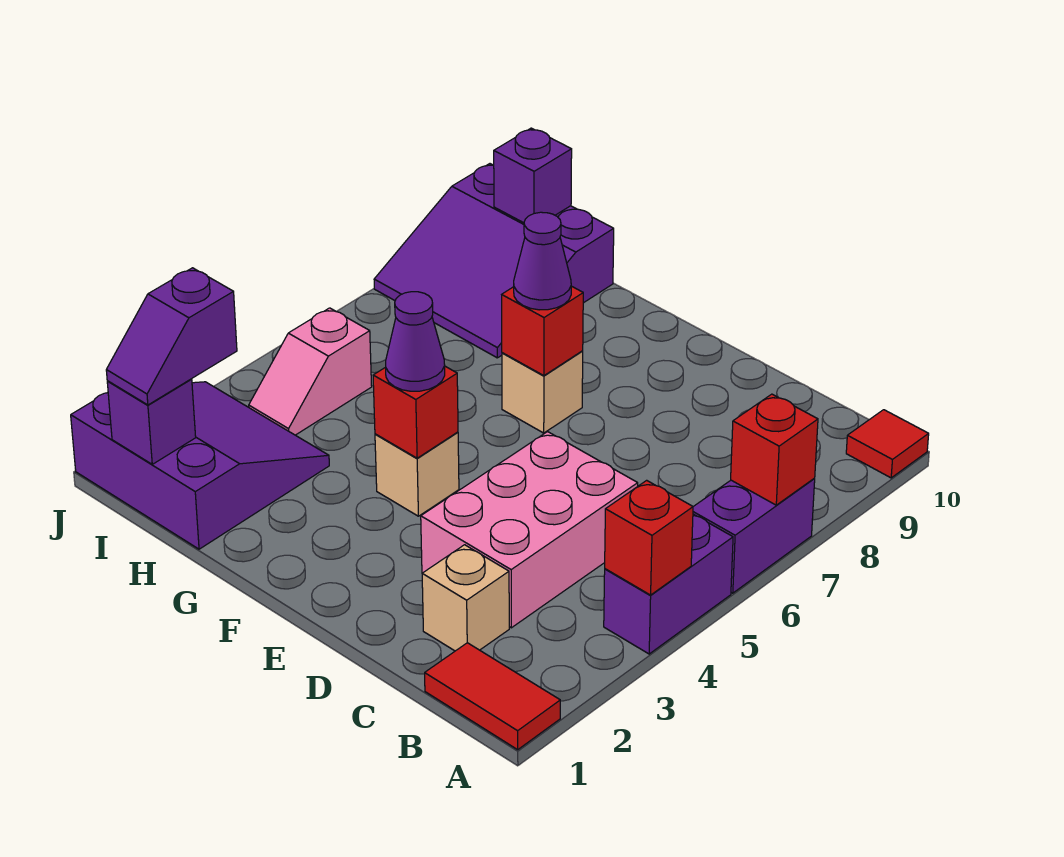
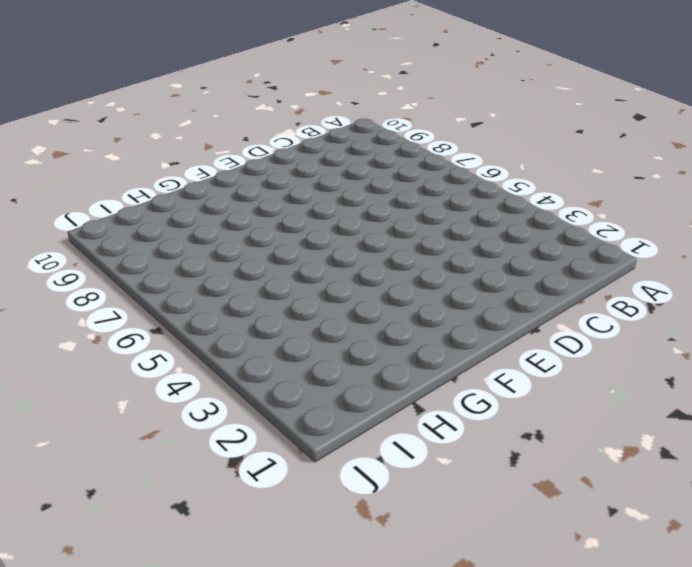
none -> red 1x2 tile [425,643,560,750]
none -> purple 1x2 brick [604,514,733,654]
none -> purple 1x2 brick [693,479,815,593]

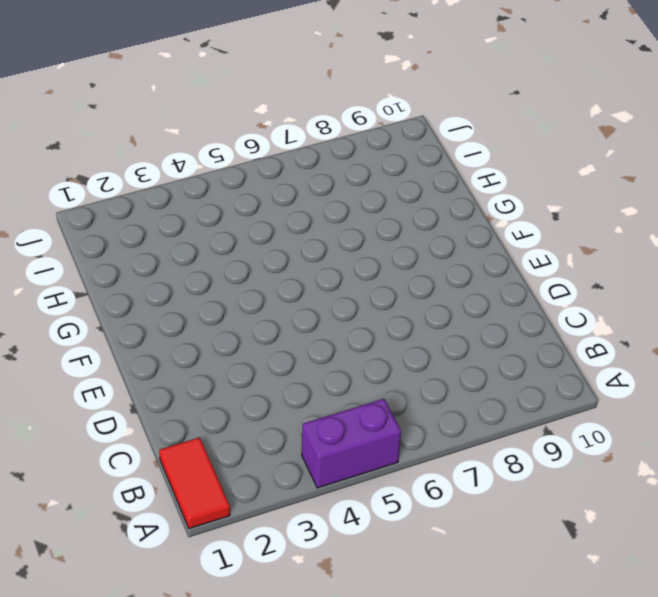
none -> purple 1x2 brick [693,479,815,593]
none -> red 1x1 tile [846,410,929,478]
none -> tan 1x1 brick [422,545,509,651]

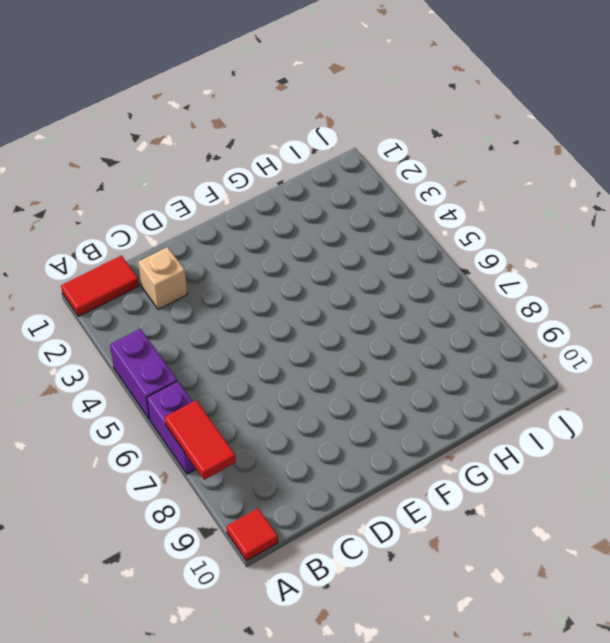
red 1x2 tile [165,400,236,480] -> red 1x1 brick [731,394,818,505]
none -> pink 2x3 brick [421,432,638,628]
none -> tan 1x1 brick [375,432,459,516]
none -> tan 1x1 brick [502,351,583,433]

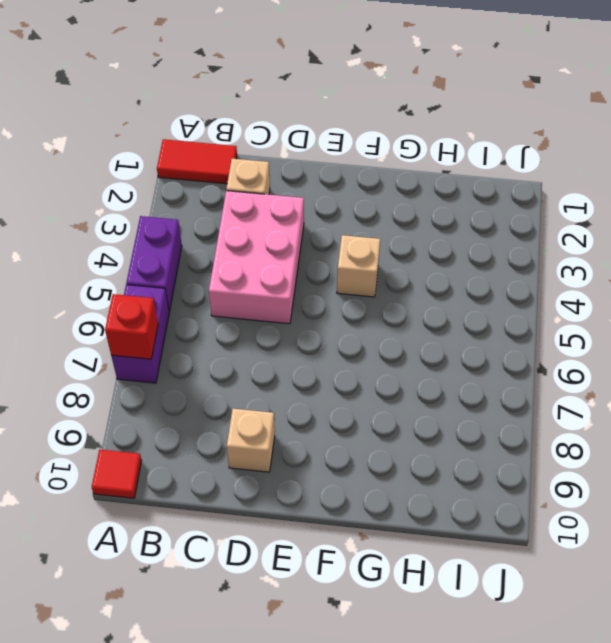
tan 1x1 brick [227,409,275,472] -> tan 1x1 brick moved to [502,351,583,433]
none -> purple 3x3 slope [71,382,329,549]
none -> purple 3x3 slope [374,164,614,358]
none -> pink 1x2 slope [249,308,372,435]

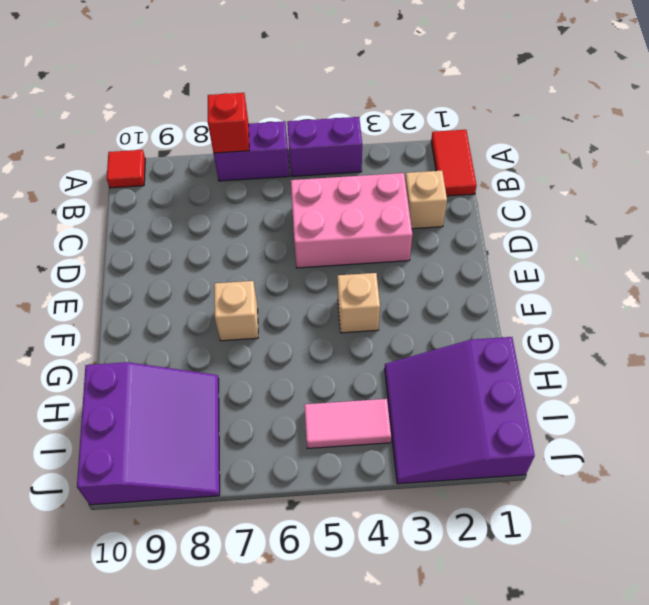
pink 1x2 tile [304,399,391,449] -> pink 1x2 slope [249,308,372,435]
none -> red 1x1 brick [605,480,693,595]
none -> red 1x1 brick [373,366,458,458]
none -> red 1x1 brick [502,286,583,376]

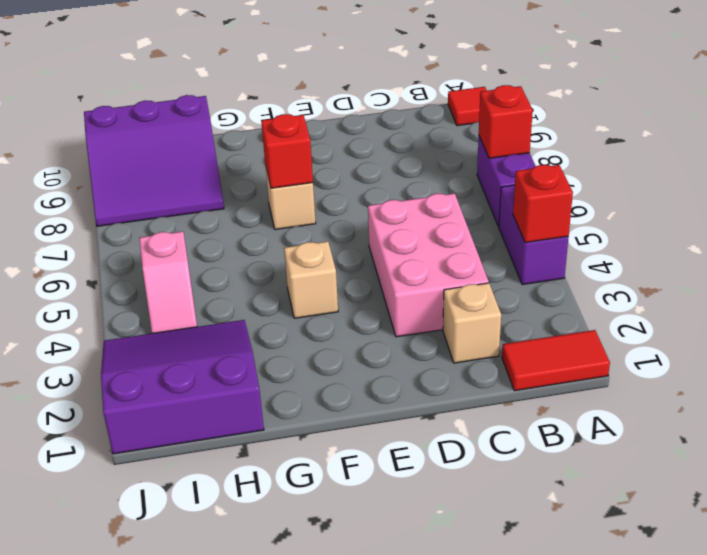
none -> red 1x1 brick [373,366,458,458]
none -> purple 1x1 brick [107,379,196,464]
none -> purple 1x1 brick [494,128,572,223]

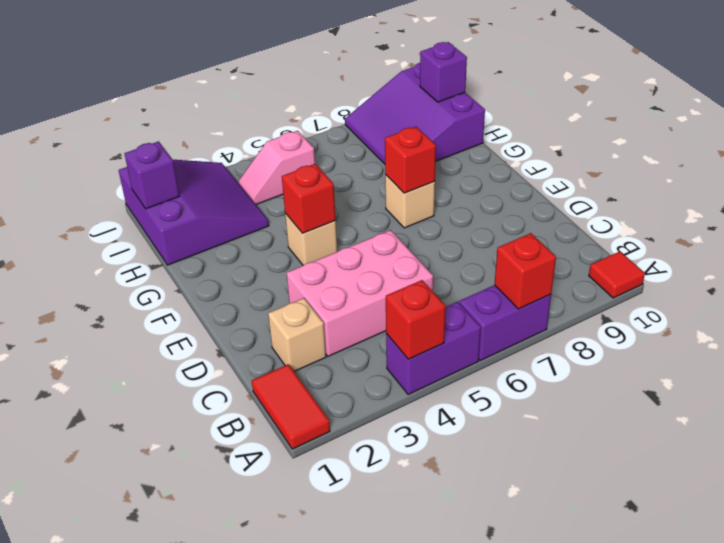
none -> purple 1x1 cone [386,292,445,391]
none -> purple 1x1 cone [514,212,571,310]
none -> purple 1x2 slope [106,268,237,405]

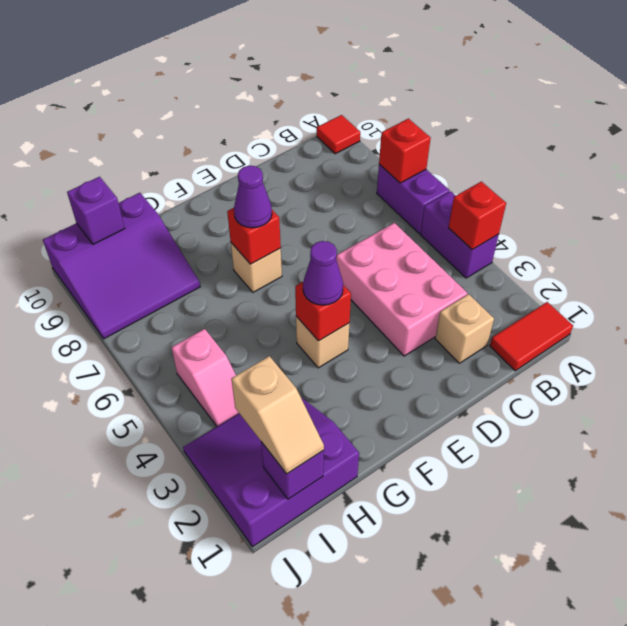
tan 1x2 slope [231,356,324,474] -> purple 1x2 slope [106,268,237,405]

